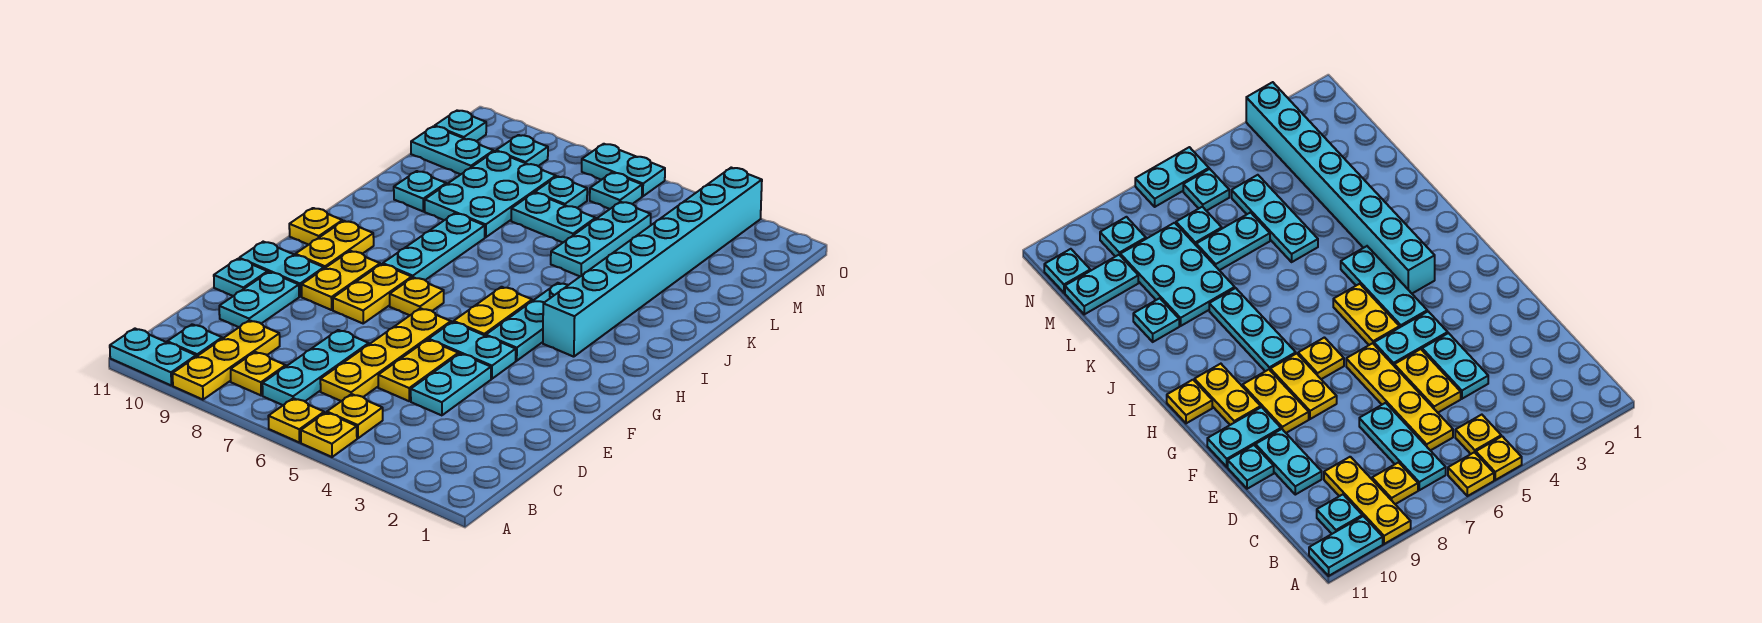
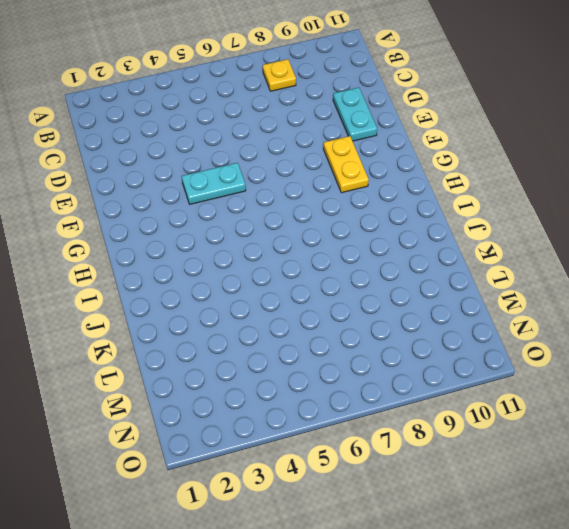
none -> yellow 1x1 plate [301,413,357,457]
none -> yellow 1x1 plate [268,398,324,443]
none -> yellow 1x3 plate [173,320,280,400]
none -> cyan 1x2 plate [110,329,196,385]

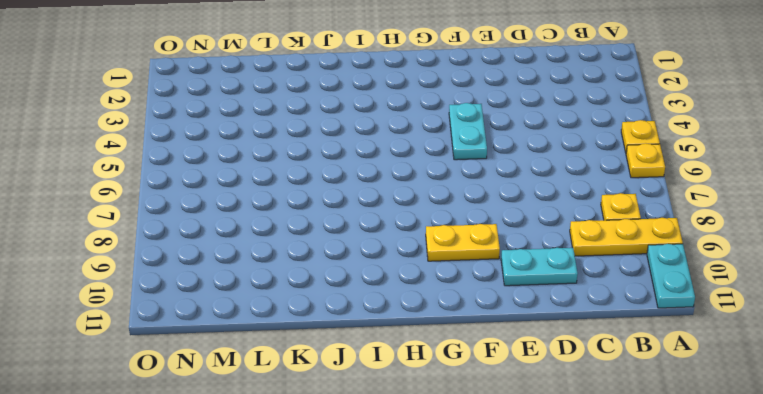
none -> yellow 1x1 plate [327,394,383,438]
none -> cyan 1x3 plate [262,330,369,405]
none -> cyan 1x1 plate [167,324,222,357]
none -> yellow 1x4 plate [320,308,451,401]

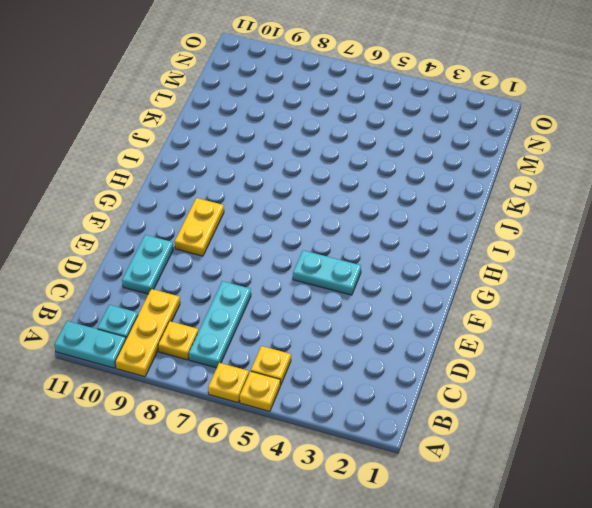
none -> yellow 1x4 plate [320,308,451,401]
none -> cyan 1x2 plate [411,354,491,415]
none -> yellow 1x2 plate [378,340,458,401]
none -> cyan 1x1 plate [214,259,268,296]

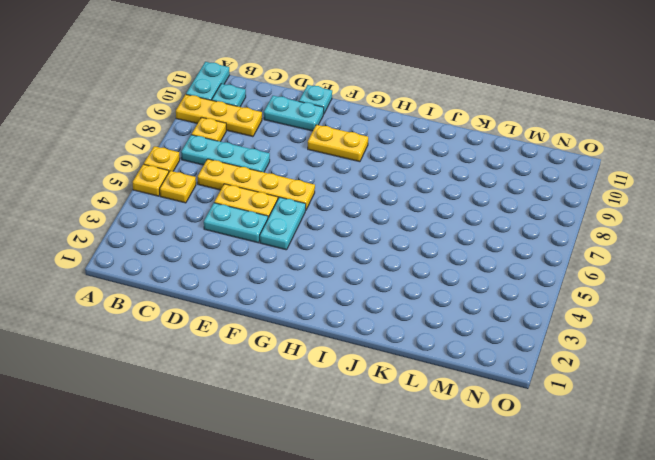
none -> yellow 1x2 plate [333,264,412,323]
none -> cyan 1x2 plate [239,242,324,296]
none -> cyan 1x3 plate [486,283,568,361]
none -> yellow 1x2 plate [454,287,532,336]

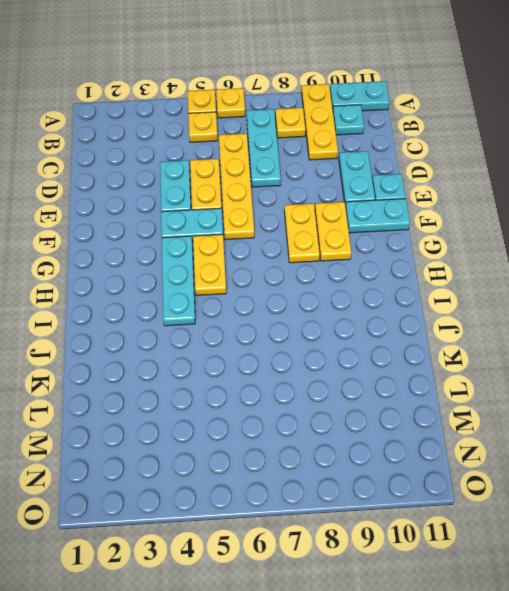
none -> yellow 1x1 plate [390,277,444,315]
none -> yellow 1x2 plate [295,221,374,268]
none -> cyan 1x8 brick [543,168,762,357]
none -> cyan 1x3 plate [383,213,485,280]

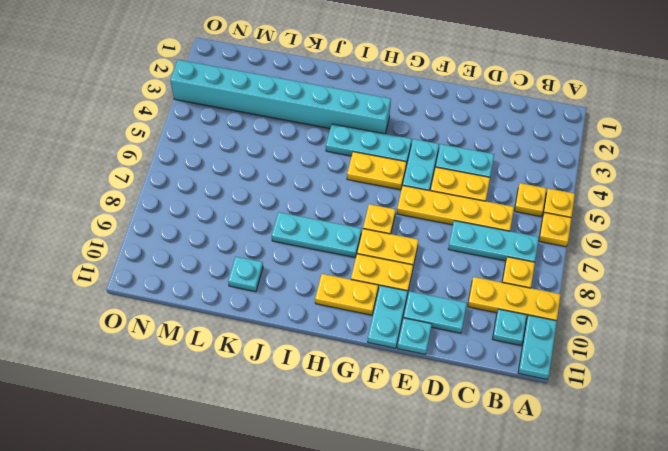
none -> yellow 1x1 plate [289,208,342,245]
none -> cyan 1x3 plate [551,202,651,276]
none -> cyan 2x3 plate [425,151,556,237]
none -> cyan 1x2 plate [511,193,596,242]

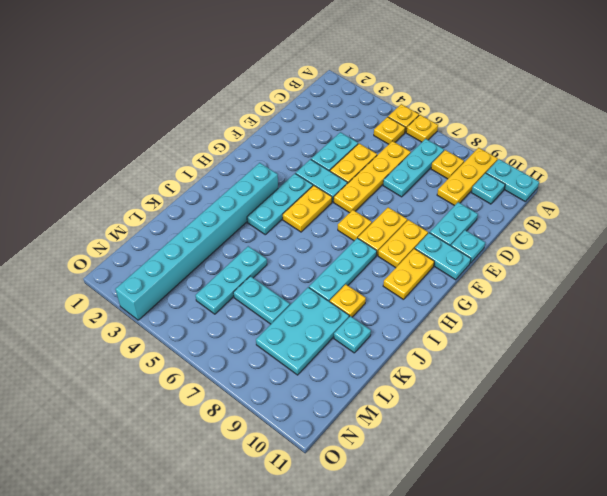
yellow 1x1 plate [330,284,366,317] -> yellow 1x1 plate moved to [289,208,342,245]
none -> cyan 1x1 plate [535,176,587,208]
none -> cyan 1x2 plate [411,126,494,175]
none -> cyan 1x1 plate [590,173,642,209]
none -> cyan 1x1 plate [496,135,548,166]

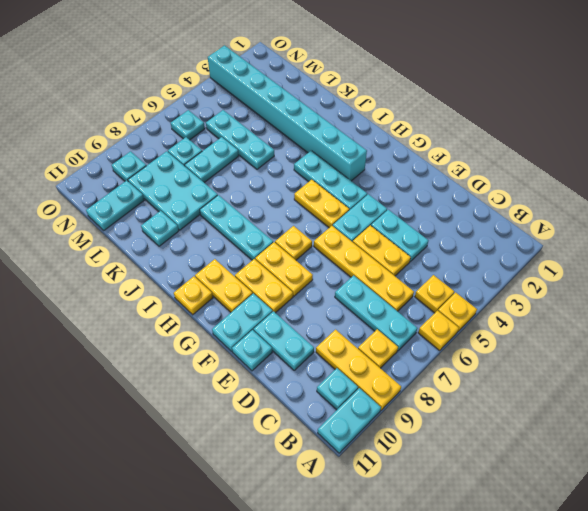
none -> cyan 1x1 plate [435,110,486,141]
none -> cyan 1x2 plate [582,144,665,196]

